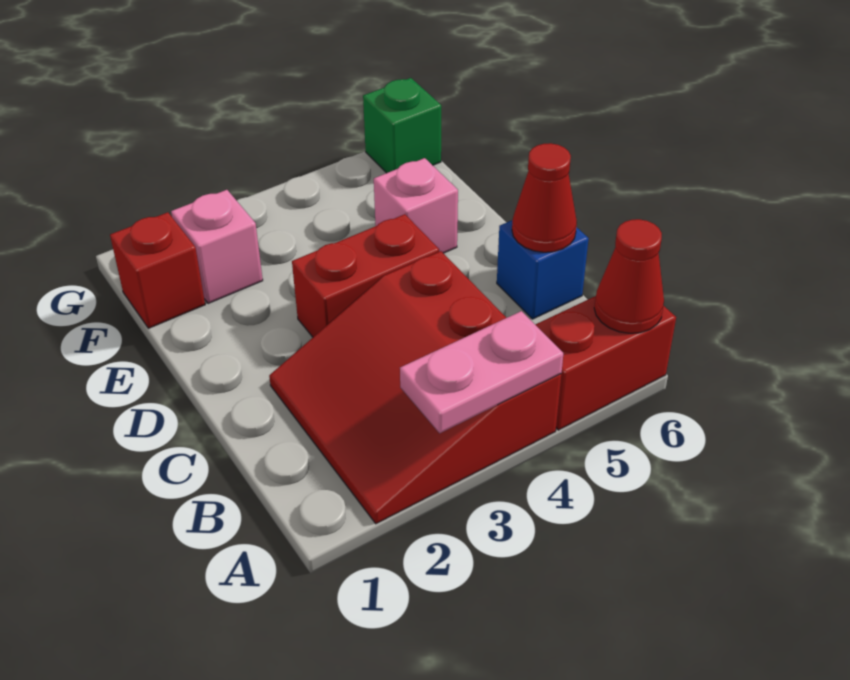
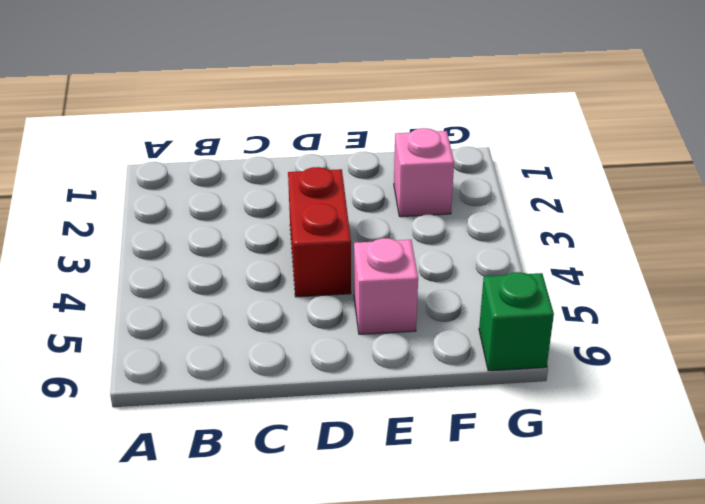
none -> red 3x3 slope [269,251,561,524]
none -> red 1x2 brick [535,296,676,430]

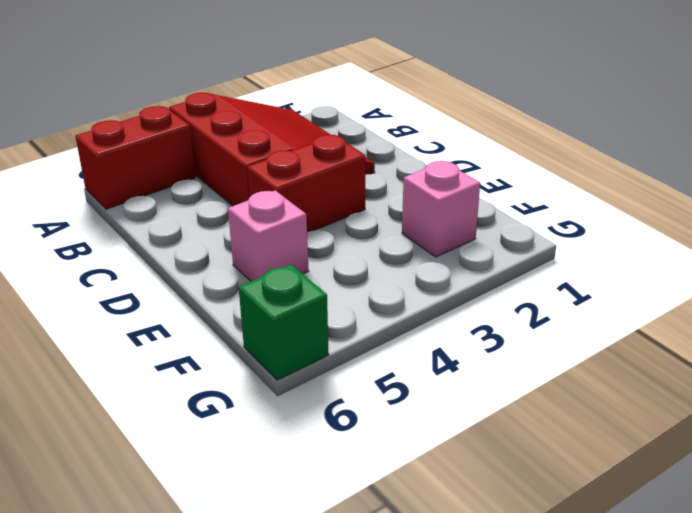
none -> blue 1x1 brick [497,220,589,319]
none -> red 1x1 brick [110,212,205,328]

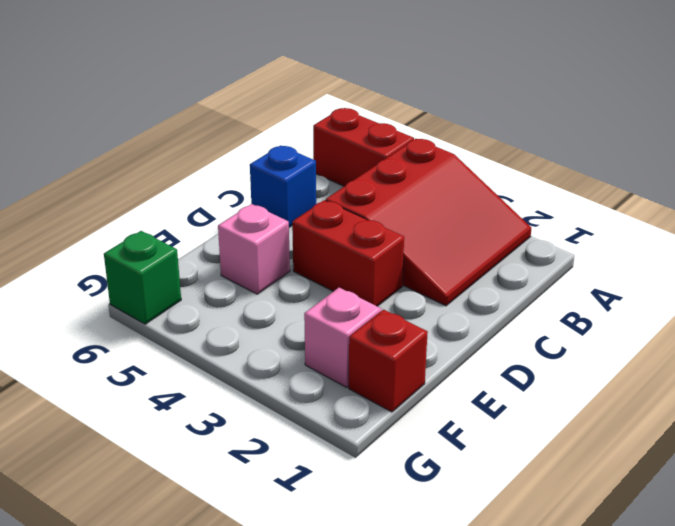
none -> pink 1x2 plate [400,311,563,433]
none -> red 1x1 cone [594,219,664,333]

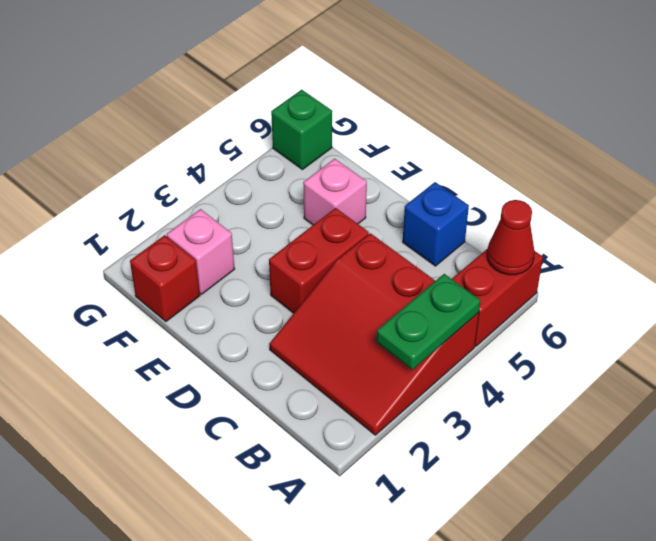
green 1x2 plate [376,274,481,370] -> pink 1x2 plate [400,311,563,433]
none -> red 1x1 cone [512,143,577,252]

